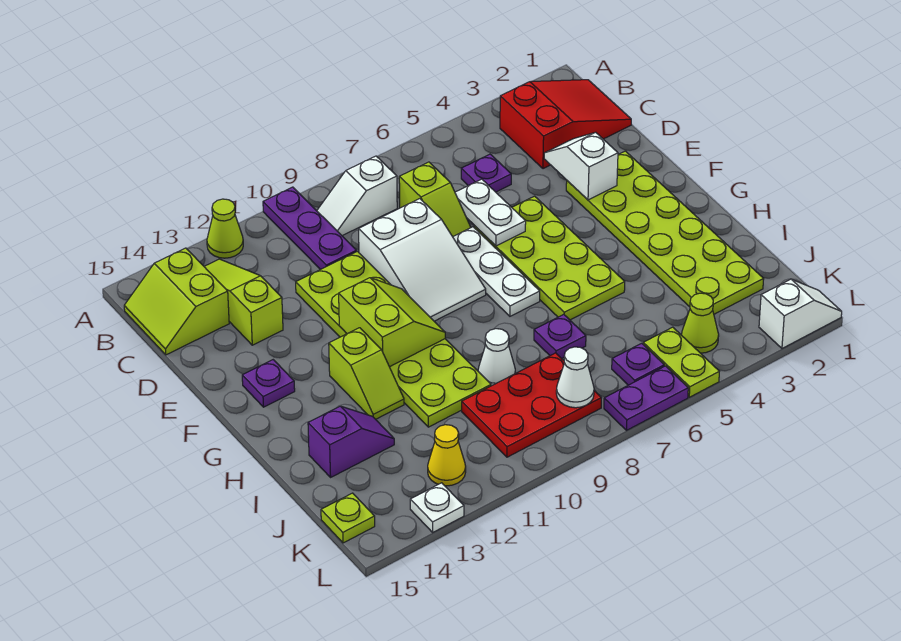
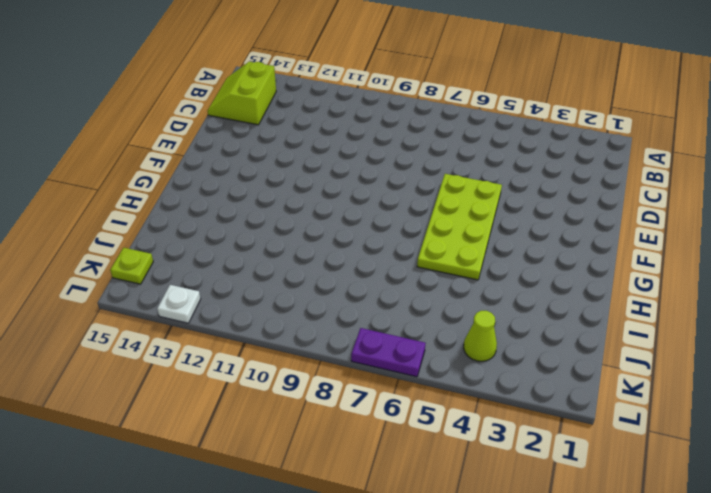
none -> purple 1x3 plate [263,187,356,270]
none -> lime 1x1 cone [207,199,243,258]
none -> red 2x3 slope [500,80,631,169]
none -> white 1x2 slope [317,156,397,236]

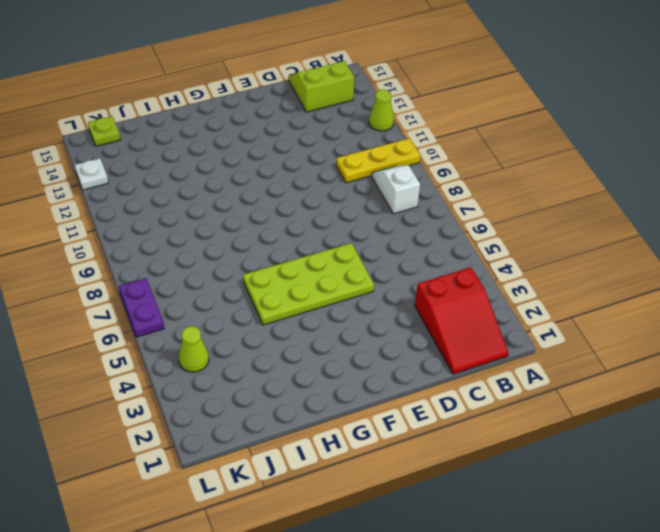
yellow 1x3 plate [336,138,420,183] -> purple 1x3 plate [263,187,356,270]
none -> lime 1x3 slope [204,259,283,345]
none -> purple 1x1 plate [461,154,511,192]
none -> lime 1x2 slope [399,162,471,237]
none -> white 2x3 slope [359,199,486,321]

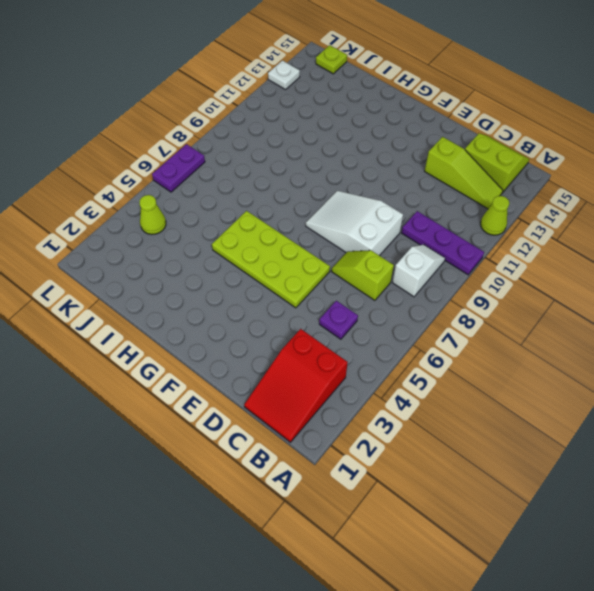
none -> lime 2x6 plate [296,251,491,427]
none -> lime 2x6 plate [566,151,764,314]
none -> white 1x3 plate [453,227,540,316]
none -> purple 1x1 plate [242,360,295,407]

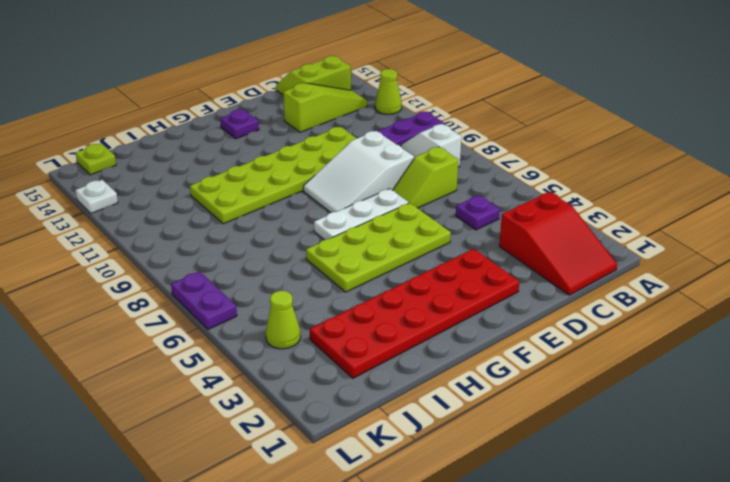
red 2x6 plate [310,249,519,378] -> lime 2x6 plate [566,151,764,314]
none -> lime 1x2 slope [329,328,404,419]
none -> purple 1x1 plate [534,314,586,359]
none -> white 1x1 cone [478,329,515,386]
none -> purple 1x2 slope [308,406,394,477]

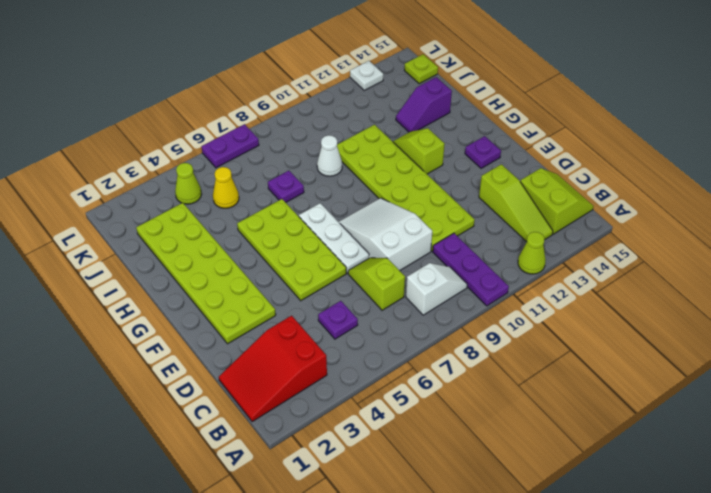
yellow 1x1 cone [213,167,239,208] -> yellow 1x1 cone moved to [428,425,466,486]
none -> red 2x3 plate [462,353,601,457]
none -> lime 1x2 plate [643,327,719,397]
none -> purple 1x1 plate [612,343,664,385]
none -> white 1x2 slope [759,279,842,348]

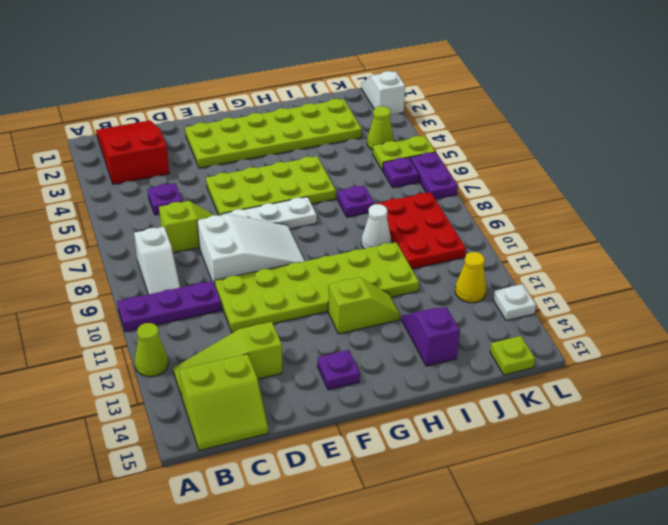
none -> white 1x2 slope [544,132,618,200]
none -> white 1x2 plate [455,179,526,246]
none -> lime 2x2 slope [339,278,445,367]
none -> white 1x1 cone [556,347,594,408]

